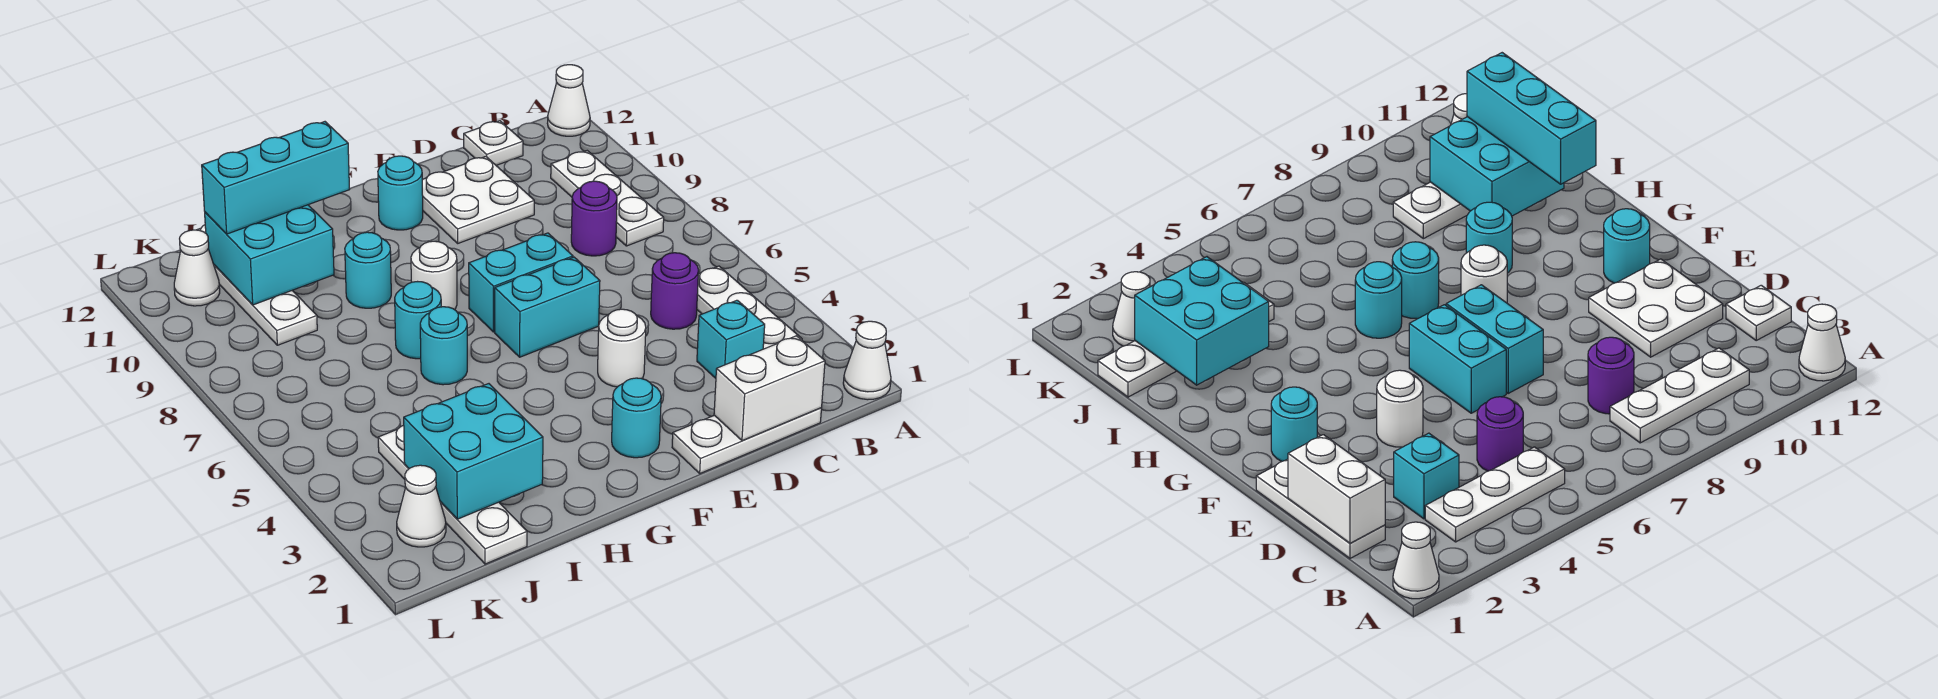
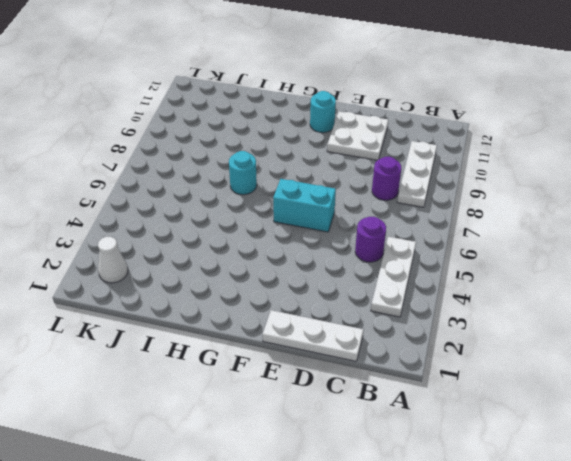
none -> white 1x1 cone [843,321,891,400]
none -> white 1x1 cone [547,65,590,136]
none -> cyan 1x1 brick [697,300,765,378]

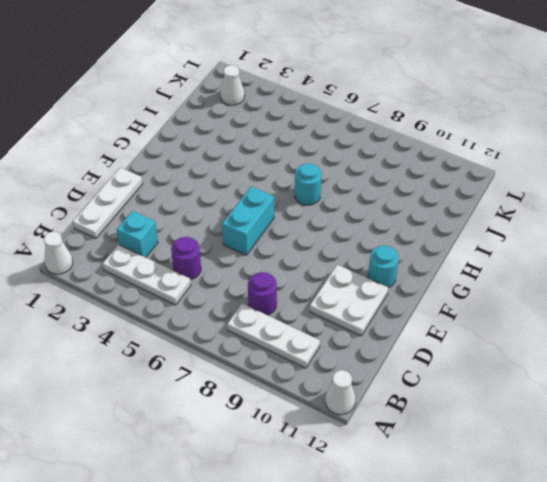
none -> white 1x1 plate [464,121,523,165]
none -> white 1x1 round brick [598,309,646,387]
none -> cyan 1x2 brick [469,233,573,332]

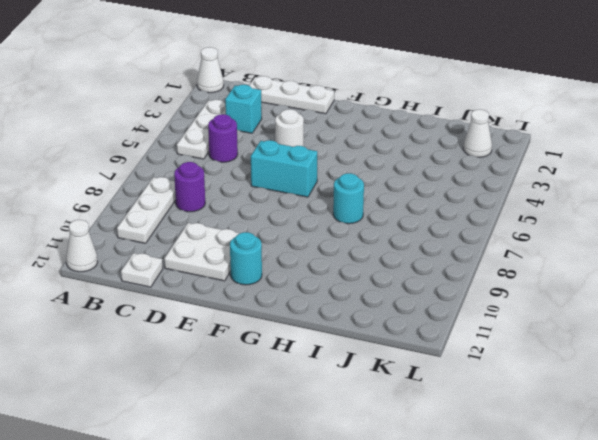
none -> cyan 1x2 brick [469,233,573,332]
none -> cyan 1x1 round brick [612,378,661,458]
none -> white 1x1 round brick [411,241,457,310]

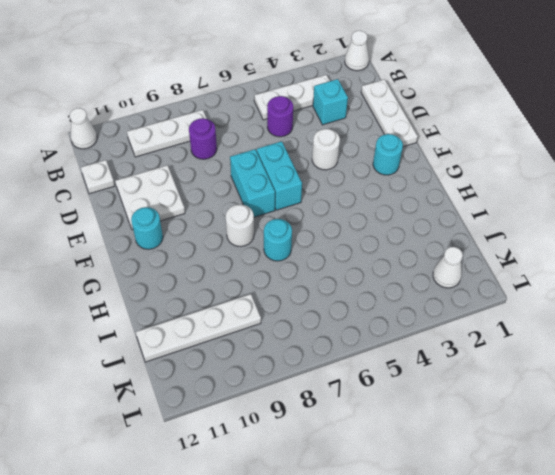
none -> cyan 1x1 round brick [420,307,467,385]
none -> cyan 1x1 round brick [345,232,391,308]
none -> white 1x4 plate [378,425,527,564]

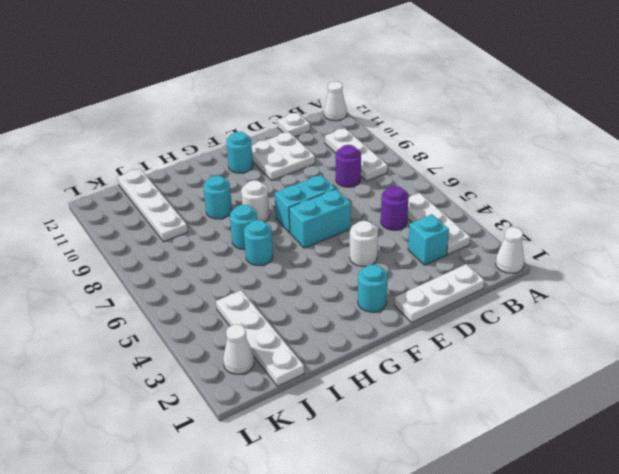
none -> white 1x1 cone [174,230,220,306]
none -> white 1x2 brick [714,336,825,441]
none -> cyan 2x2 brick [404,384,543,519]

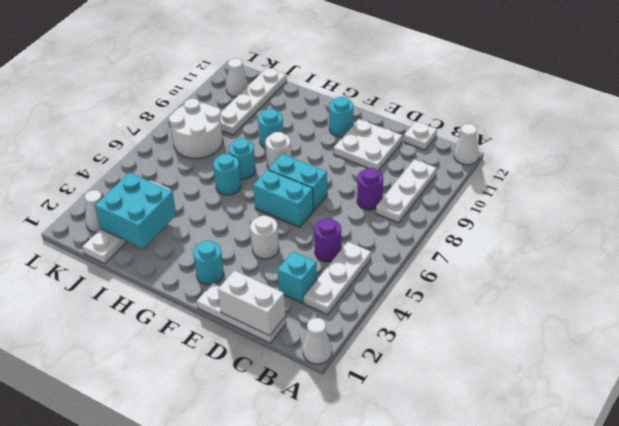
white 2x2 round brick [169,98,223,158] -> none
none -> cyan 2x2 brick [205,205,334,305]
none -> cyan 1x3 brick [202,122,350,234]

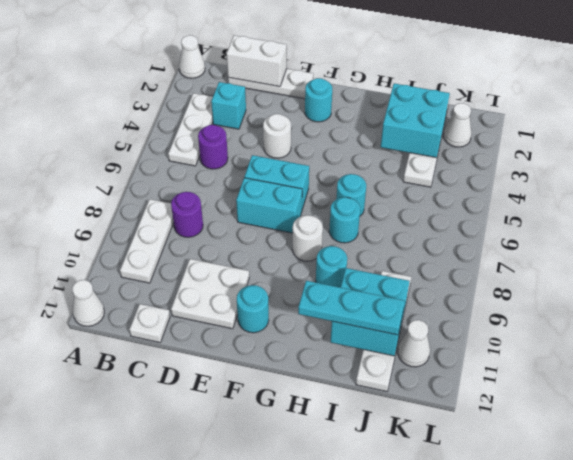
cyan 1x3 plate [298,281,405,335] -> cyan 1x3 brick [202,122,350,234]

